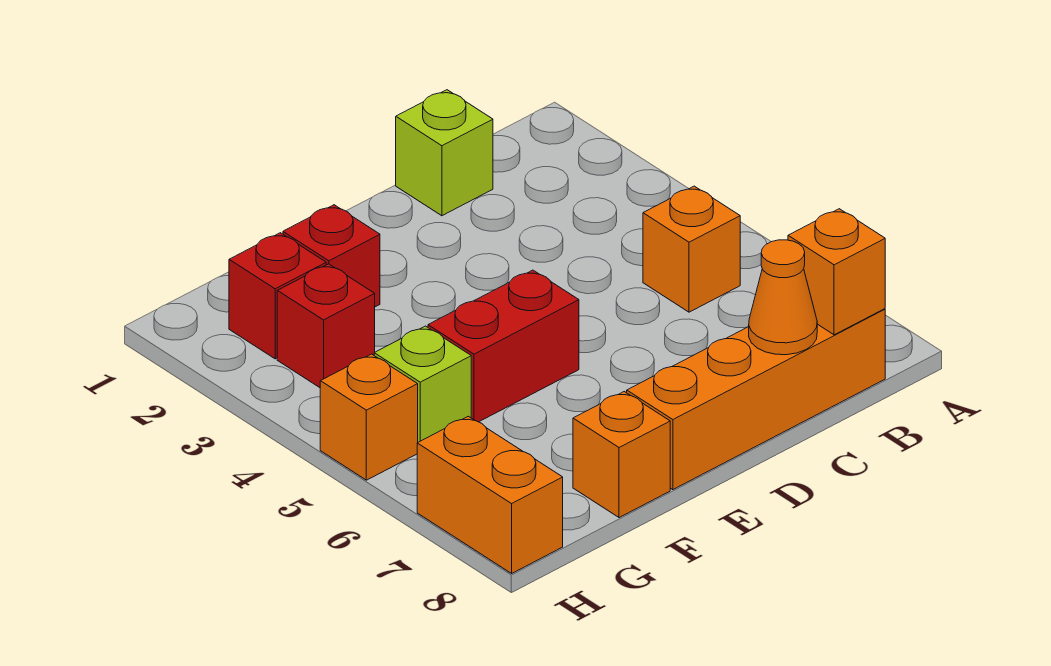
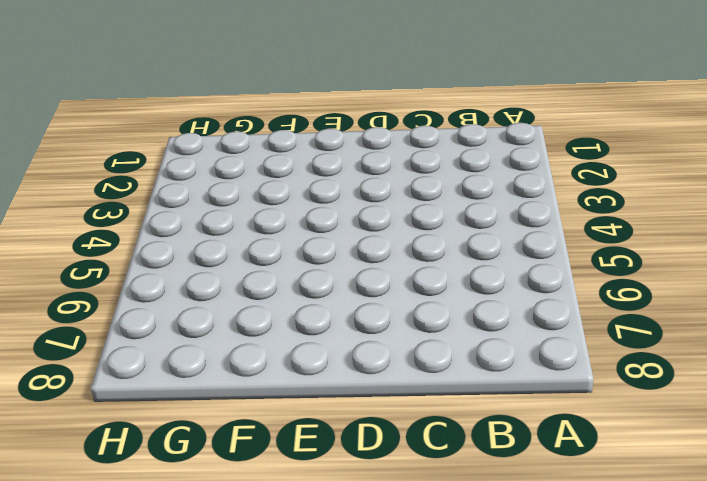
none -> orange 1x1 brick [643,186,740,312]
none -> orange 1x4 brick [627,309,885,490]
none -> lime 1x1 brick [396,90,493,216]

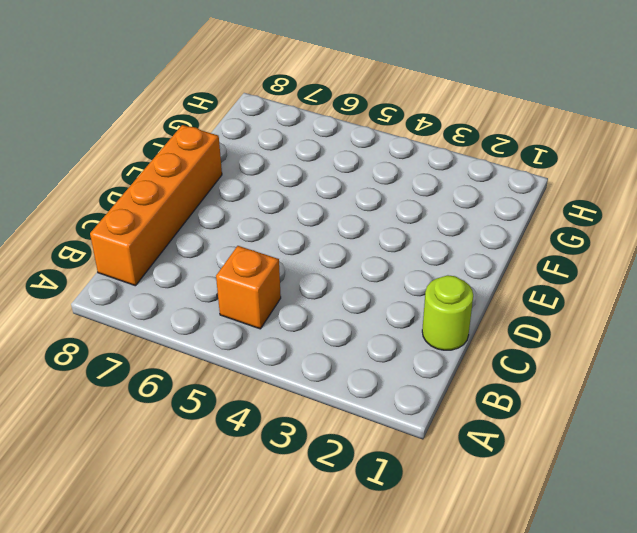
lime 1x1 round brick [422,275,473,350] -> lime 1x1 brick [396,90,493,216]
none -> red 1x2 brick [428,270,579,422]
none -> red 1x1 brick [283,205,380,307]
none -> orange 1x1 brick [573,392,670,518]

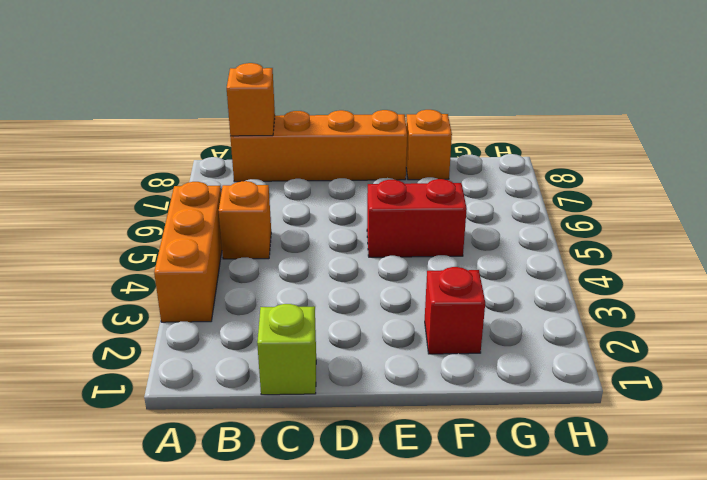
orange 1x3 brick [154,182,222,322] -> none
none -> red 1x1 brick [229,233,326,359]
none -> red 1x1 brick [277,264,375,388]
none -> lime 1x1 brick [374,326,471,442]

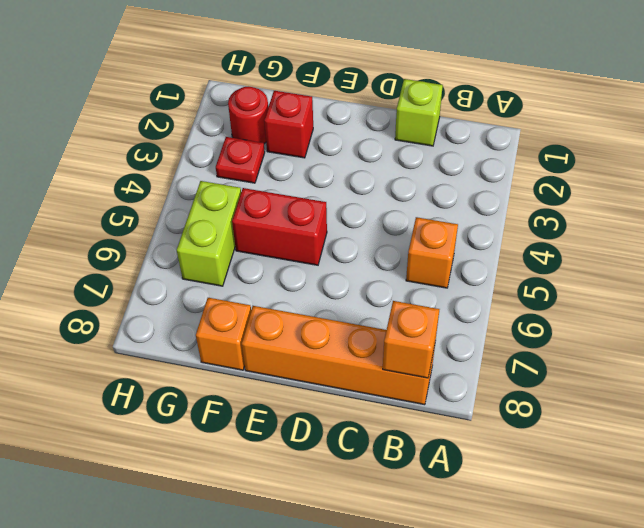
red 1x1 round brick [228,86,268,144] -> red 1x1 brick [229,233,326,359]
red 1x1 plate [216,137,265,183] -> red 1x1 brick [277,264,375,388]
lime 1x2 brick [177,181,241,286] -> lime 1x1 brick [374,326,471,442]
none -> orange 1x1 brick [320,354,418,480]
none -> orange 1x2 brick [417,416,563,573]
none -> orange 1x1 cone [749,240,817,355]

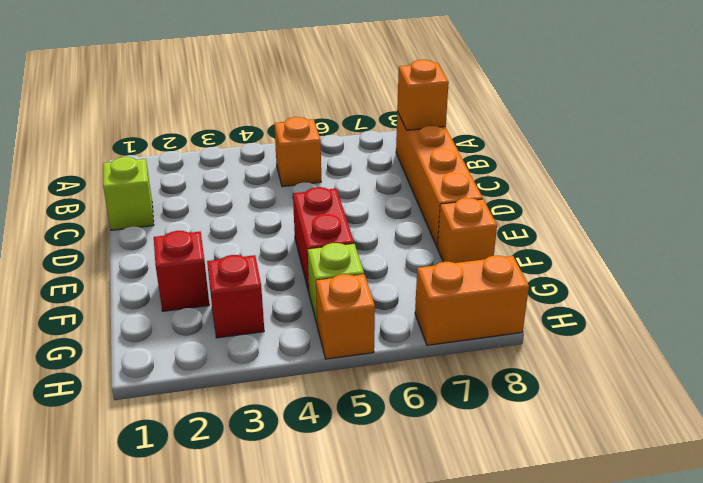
none -> red 1x1 brick [229,233,326,359]
none -> orange 1x1 cone [749,240,817,355]

